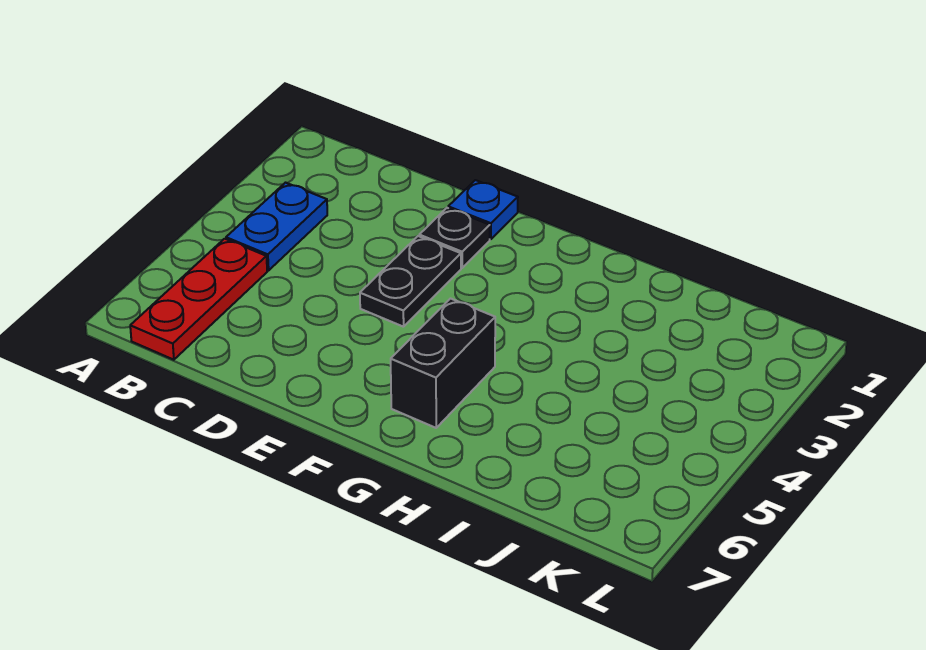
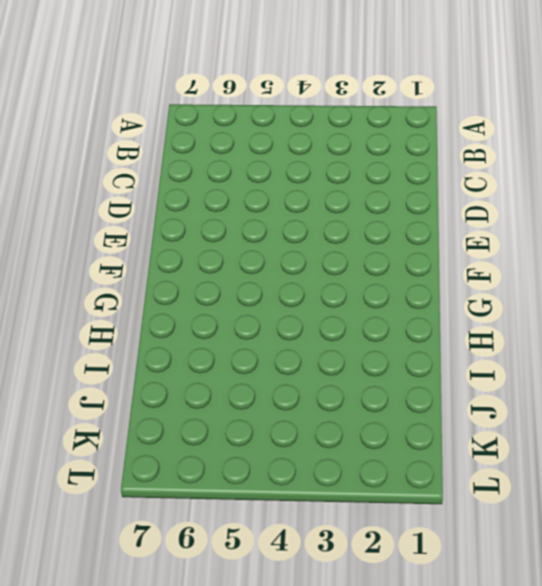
none -> blue 1x2 plate [226,183,327,270]
none -> red 1x3 plate [130,239,267,360]

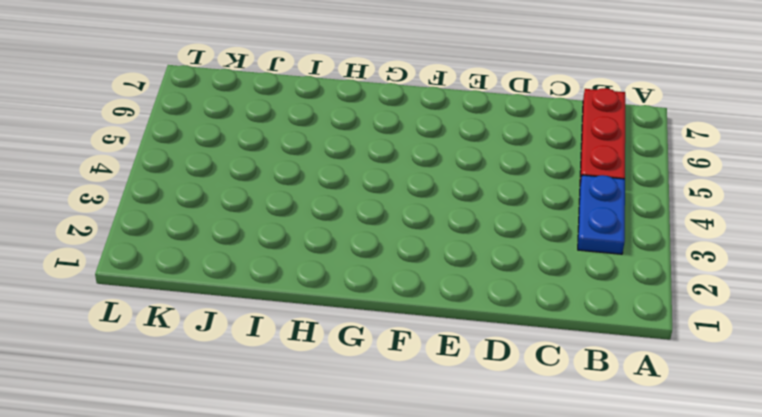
none -> blue 1x1 plate [448,180,518,239]
none -> black 1x1 plate [419,208,490,268]

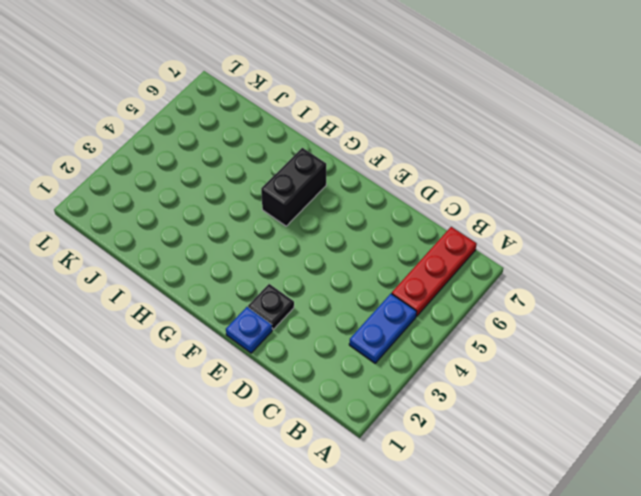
none -> black 1x2 plate [360,236,461,327]

